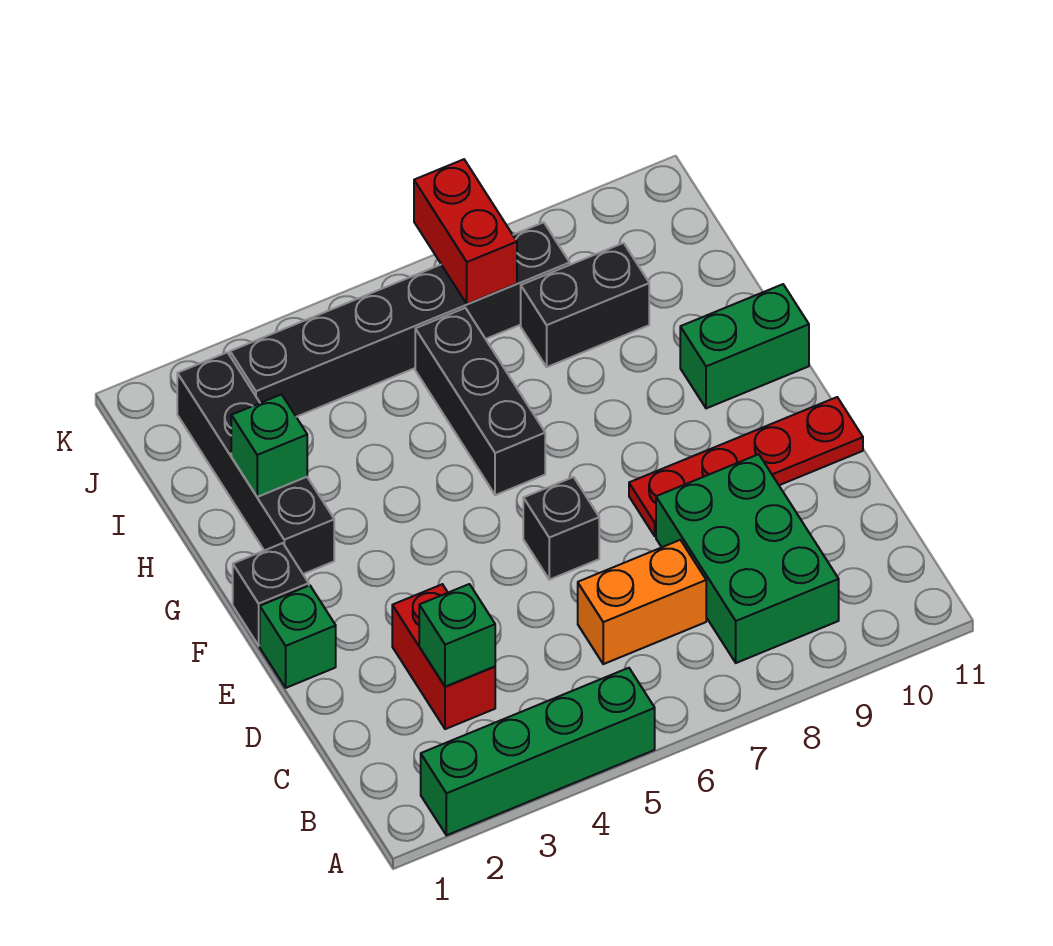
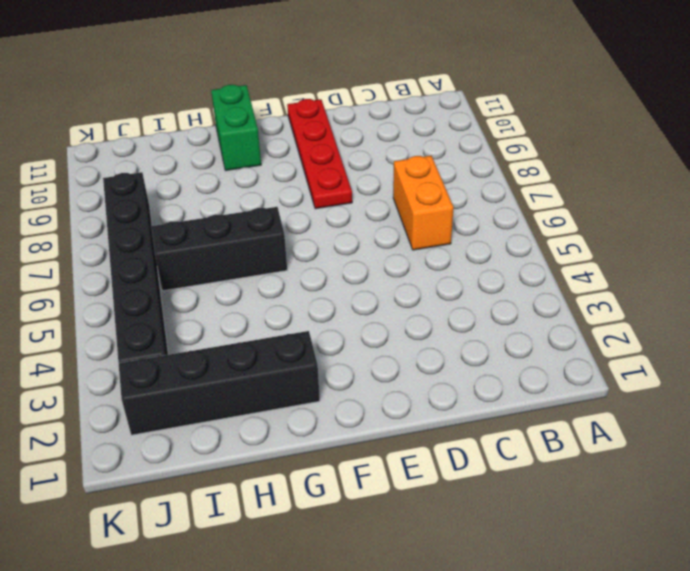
none -> green 1x4 brick [421,668,655,835]
none -> green 2x3 brick [656,454,839,663]
none -> red 1x2 brick [392,584,495,729]

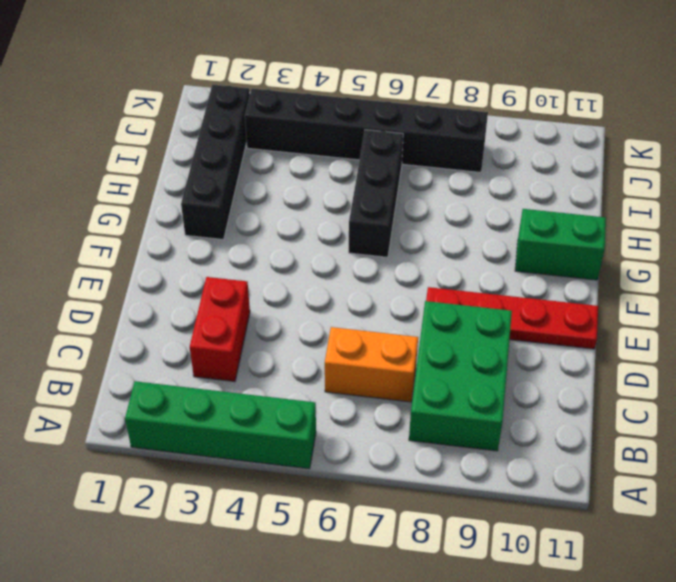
none -> green 1x1 brick [260,585,336,688]
none -> black 1x1 brick [523,477,599,580]
none -> black 1x1 brick [233,543,309,646]

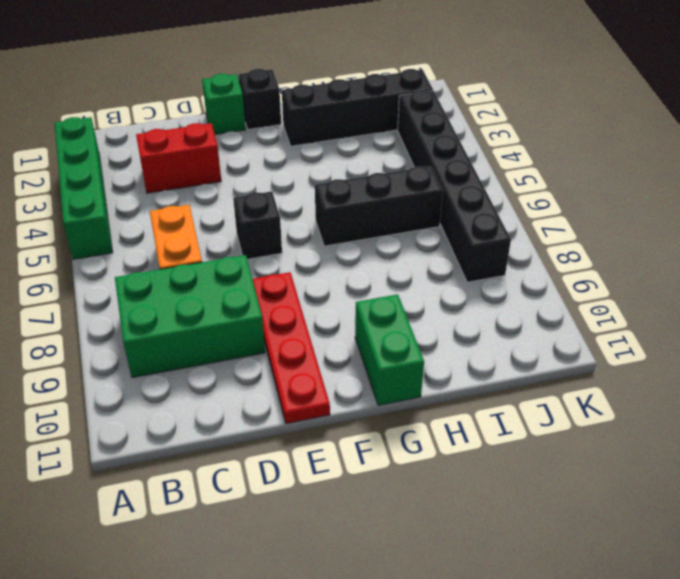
none -> black 1x2 brick [521,243,649,367]
none -> green 1x1 brick [419,584,495,687]
none -> green 1x1 brick [231,394,307,497]

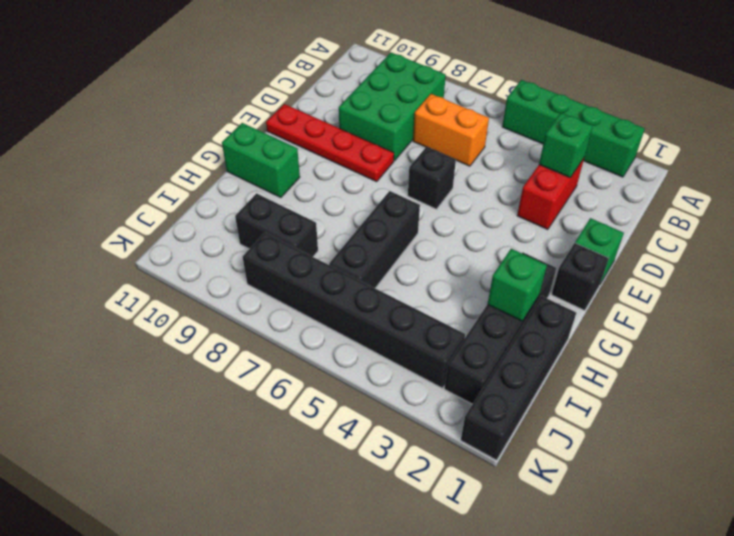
black 1x4 brick [461,296,576,460] -> none
none -> red 1x2 brick [414,159,517,304]

